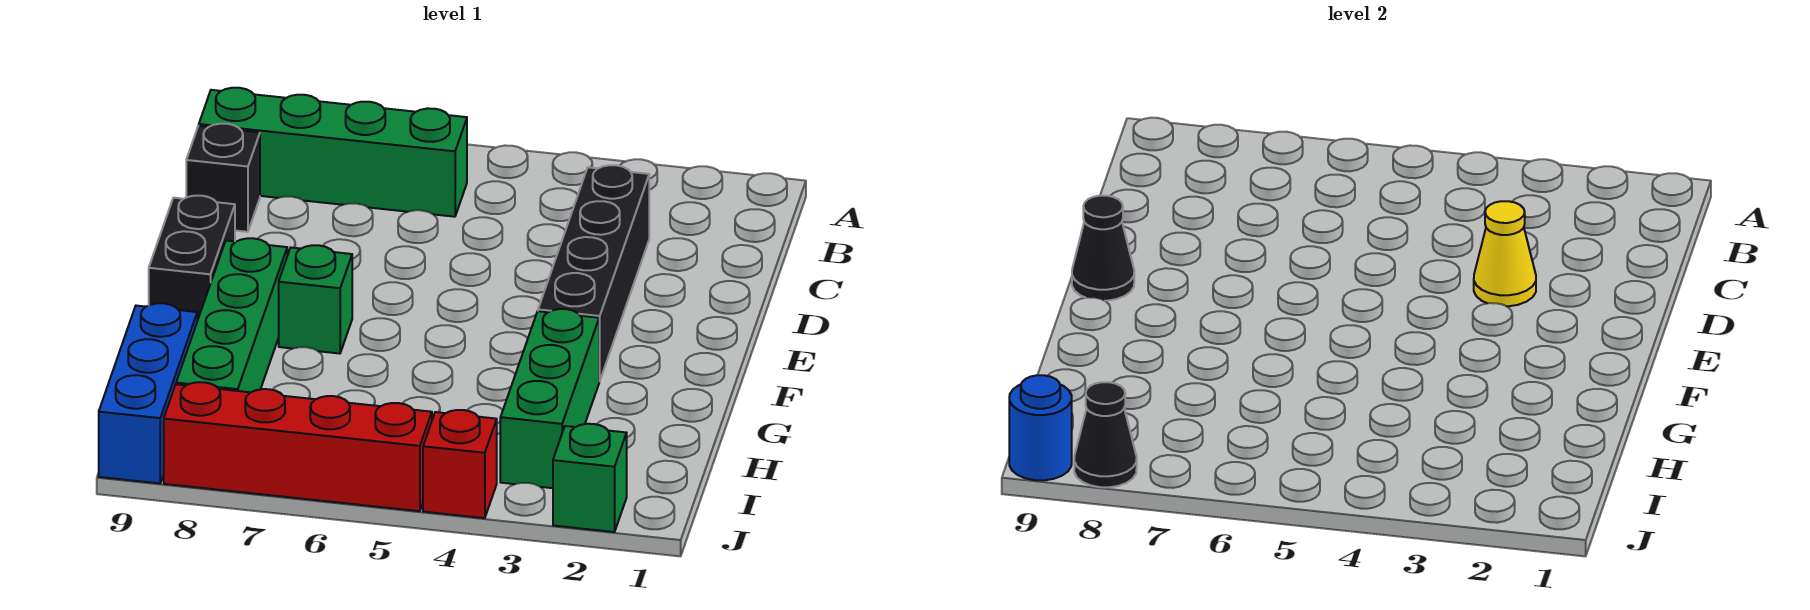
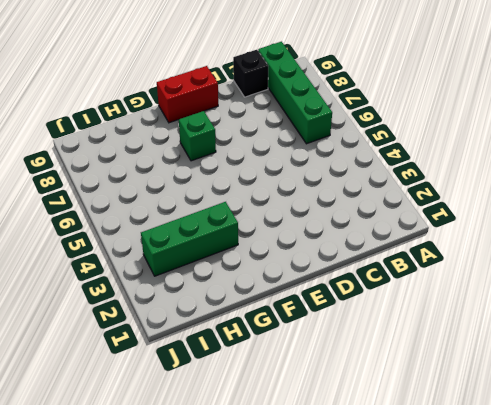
red 1x2 brick [157,66,218,123] -> black 1x2 brick [149,196,235,321]
none -> black 1x4 brick [538,165,649,381]
none -> green 1x4 brick [176,238,287,392]
none -> blue 1x3 brick [99,303,197,483]

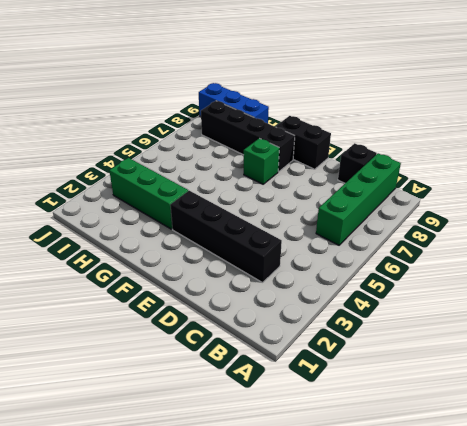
black 1x4 brick [201,101,295,172] -> green 1x4 brick [176,238,287,392]
none -> green 1x1 brick [553,424,627,532]
none -> red 1x1 brick [423,410,497,518]
none -> red 1x4 brick [164,382,432,511]

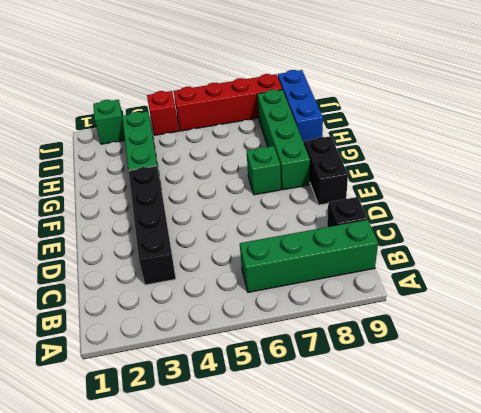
none -> yellow 1x1 cone [1474,201,1536,306]
none -> black 1x1 cone [1072,196,1134,301]
none -> black 1x1 cone [1074,382,1137,487]

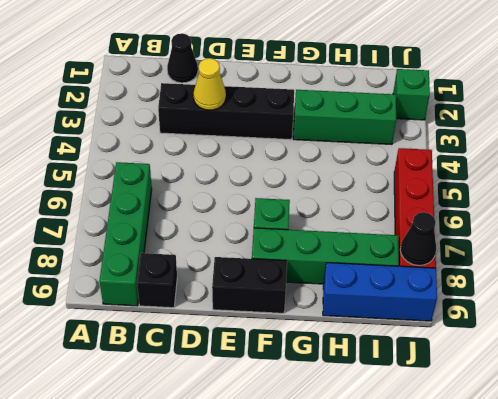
black 1x1 cone [167,33,198,83] -> black 1x1 cone moved to [1072,196,1134,301]
none -> red 1x1 brick [423,410,497,518]
none -> blue 1x1 round brick [1009,375,1072,480]

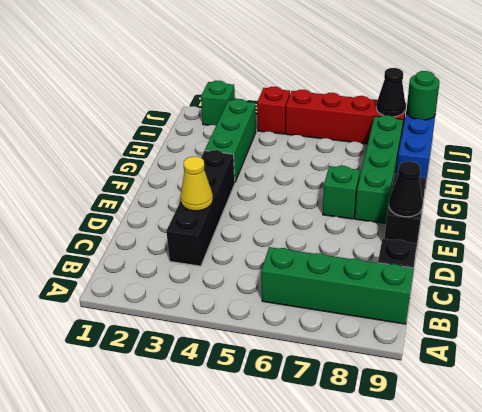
green 1x1 round brick [406,71,440,120] -> blue 1x1 round brick [1009,375,1072,480]

